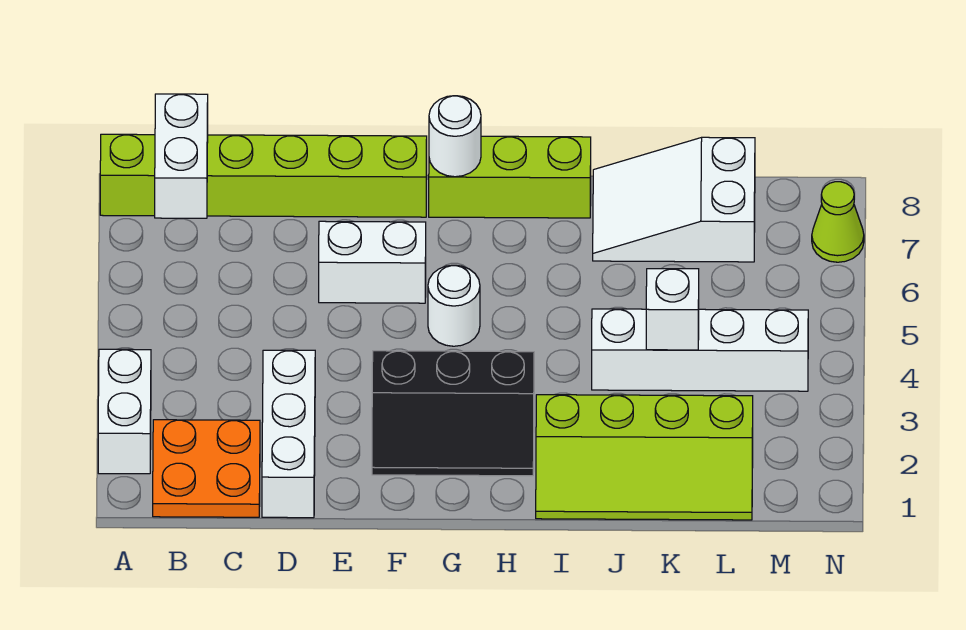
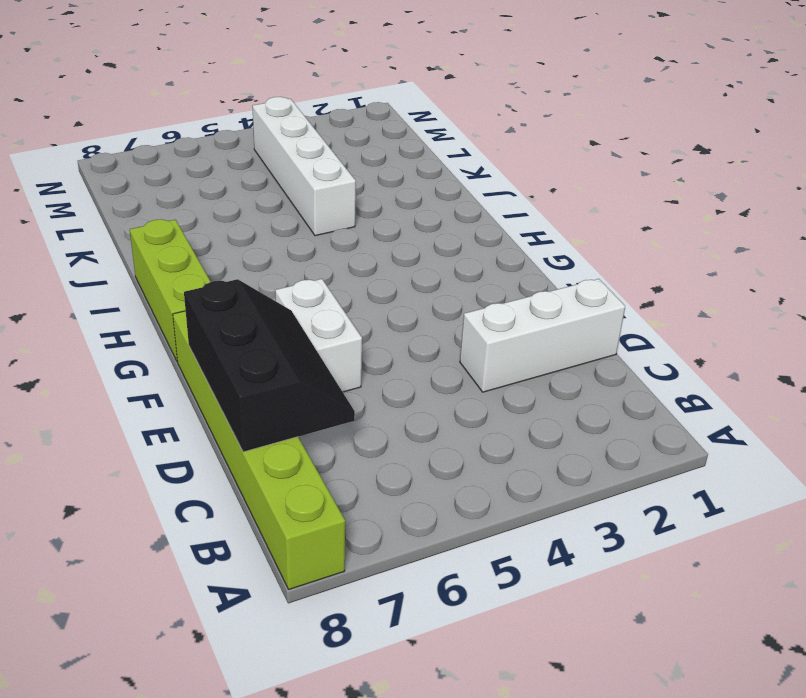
black 2x3 slope [184,279,355,452] -> black 2x3 slope moved to [372,351,534,476]
none -> white 1x2 brick [98,349,151,474]
none -> orange 2x2 plate [153,420,260,517]
none -> white 1x1 round brick [428,265,480,346]

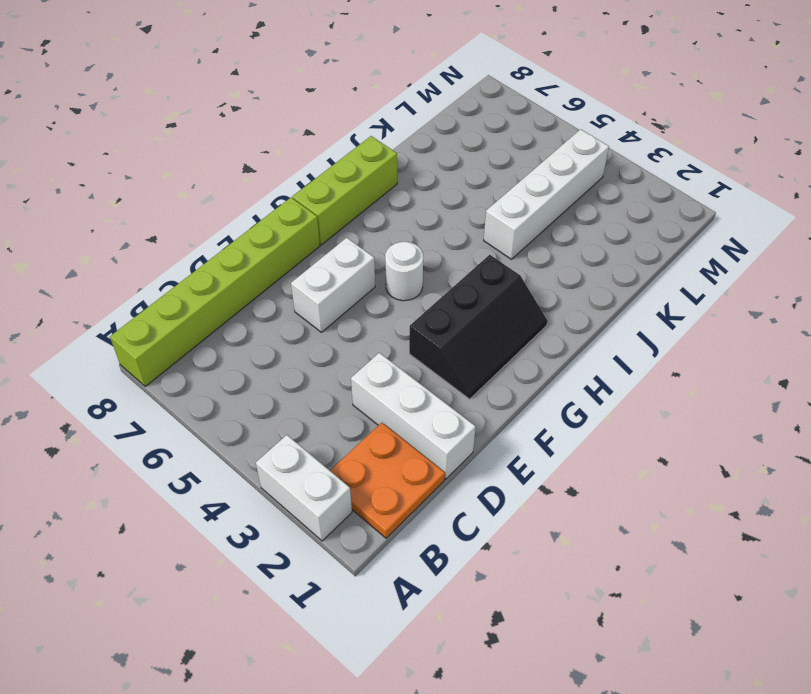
none -> lime 2x4 slope [536,395,753,520]
none -> white 2x3 slope [593,137,755,262]
none -> lime 1x1 cone [812,182,864,262]

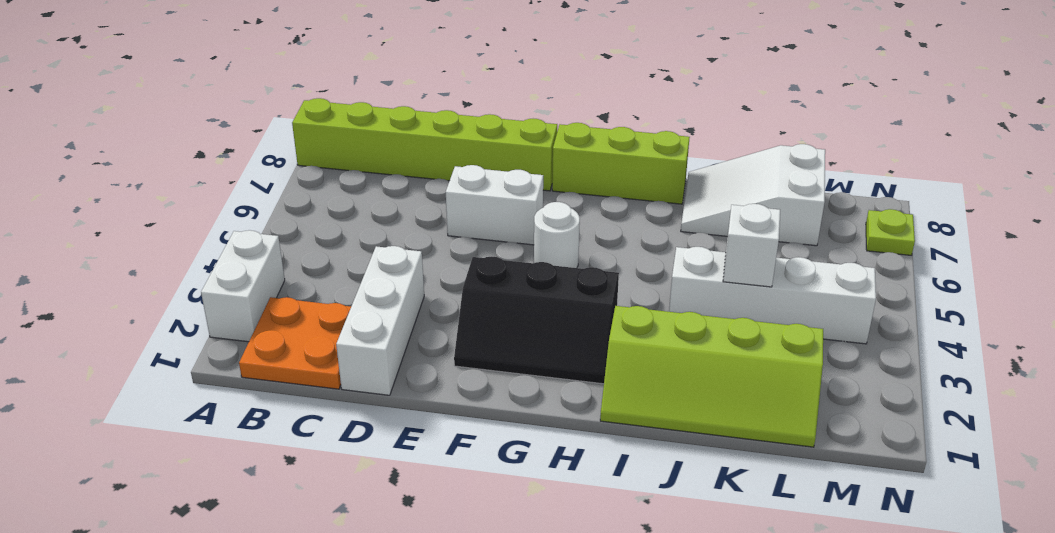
lime 1x1 plate [866,209,915,255] -> lime 1x1 cone [812,182,864,262]
none -> white 1x2 brick [155,94,208,218]
none -> white 1x1 round brick [429,96,481,177]

